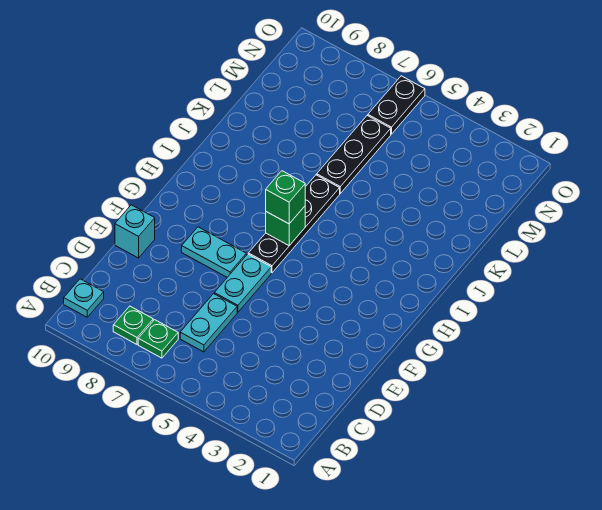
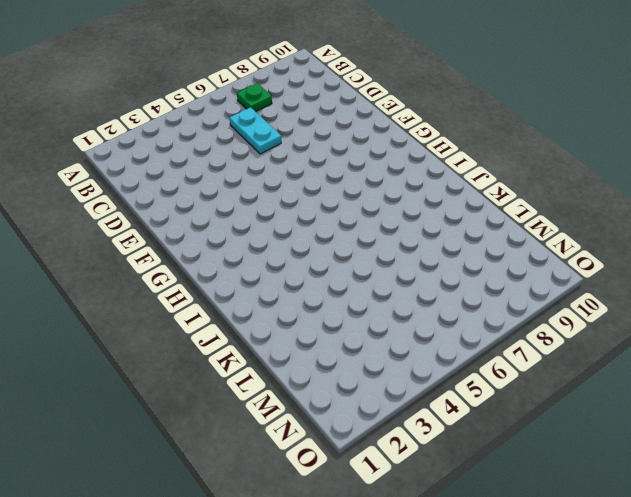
none -> green 1x1 plate [113,306,153,344]
none -> cyan 1x1 plate [64,279,104,317]
none -> cyan 1x2 plate [214,254,271,312]

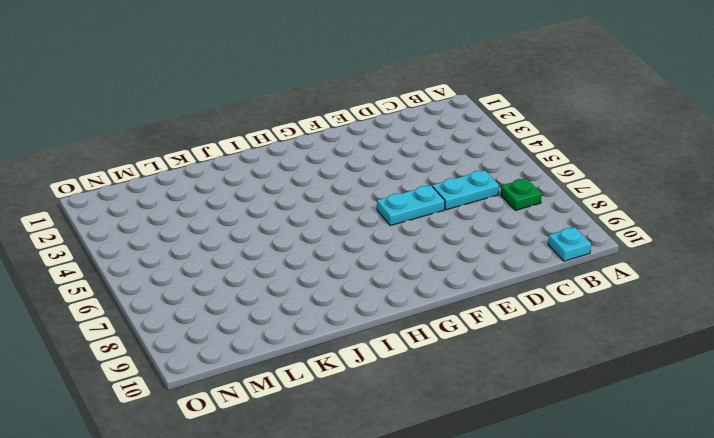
none -> green 1x1 plate [113,306,153,344]
none -> cyan 1x1 brick [115,205,155,258]
none -> cyan 1x2 plate [182,227,246,277]

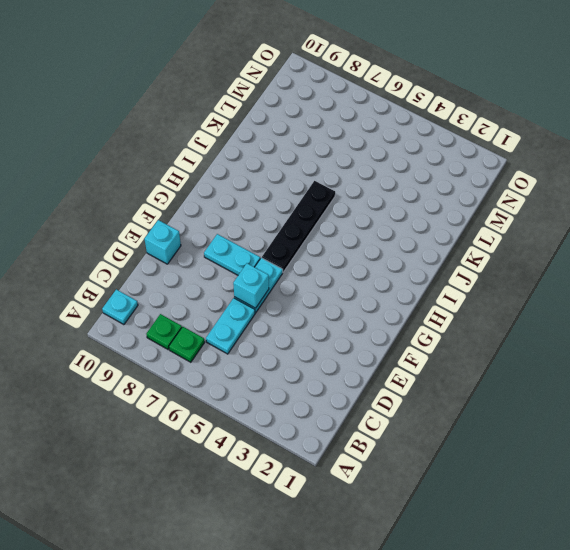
cyan 1x1 brick [233,263,269,308] -> none
none -> black 1x3 plate [317,116,391,193]
none -> black 1x2 plate [368,76,425,134]
none -> green 1x1 brick [266,206,305,245]

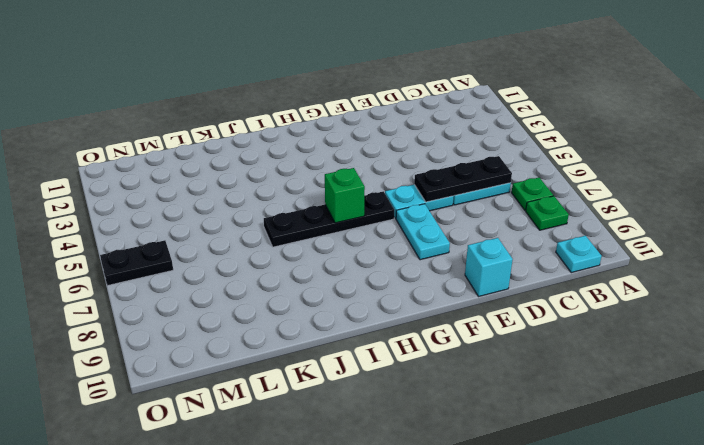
black 1x3 plate [414,156,512,202] -> black 1x3 plate moved to [317,116,391,193]
none -> green 1x1 brick [266,171,305,224]

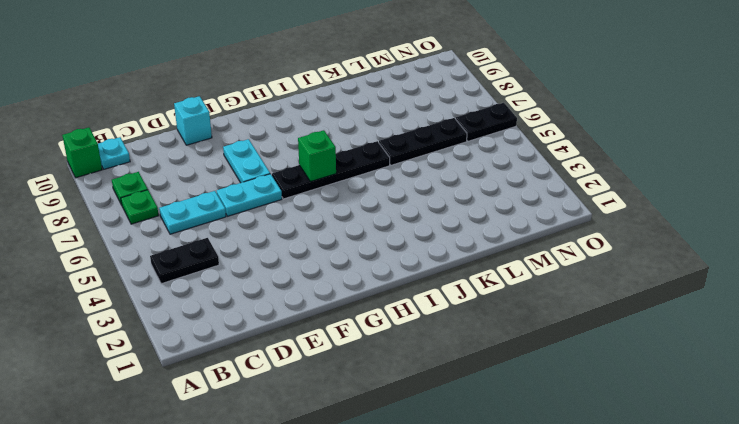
green 1x1 brick [62,127,102,178] -> green 1x1 brick moved to [266,171,305,224]
black 1x2 plate [150,238,219,284] -> none

